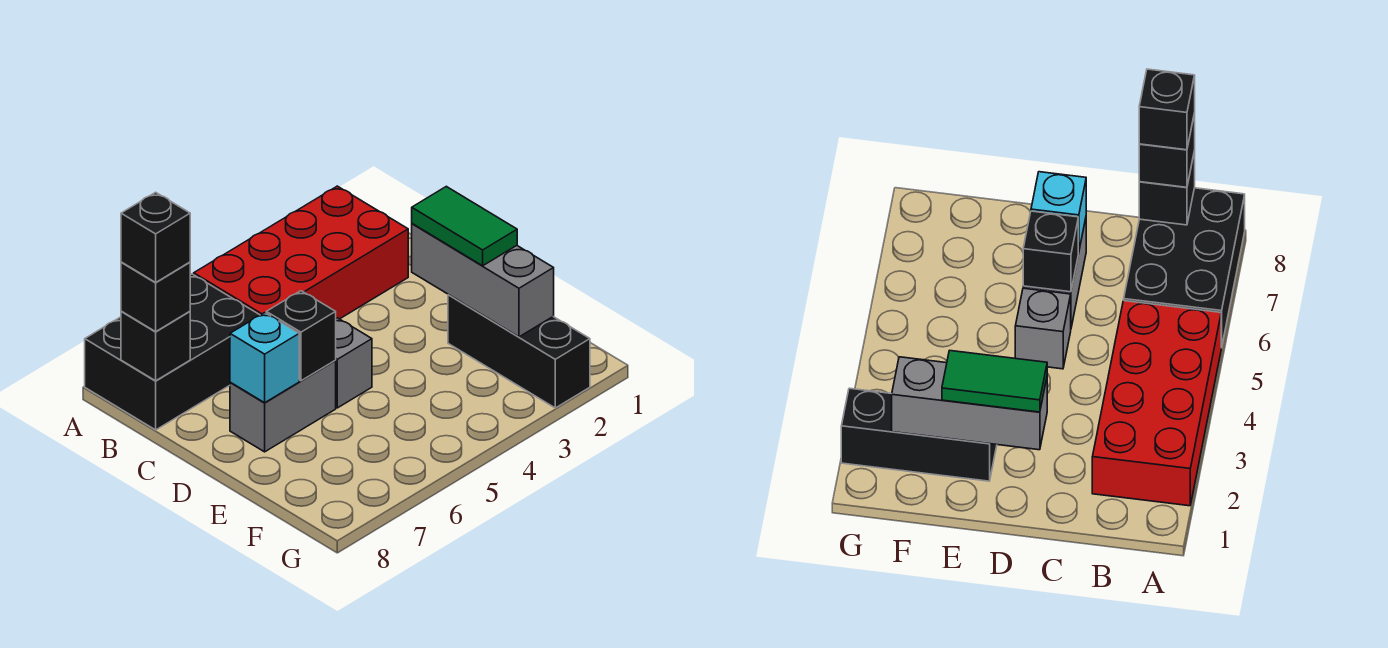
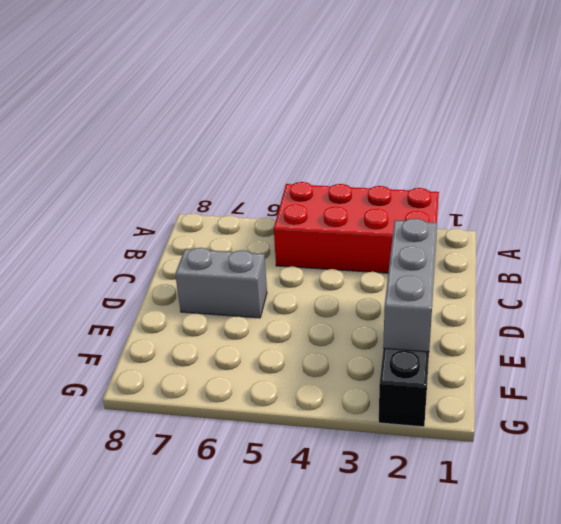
none -> black 2x3 brick [85,274,260,430]
none -> grey 1x1 brick [335,318,372,408]
none -> black 1x1 brick [121,311,190,381]

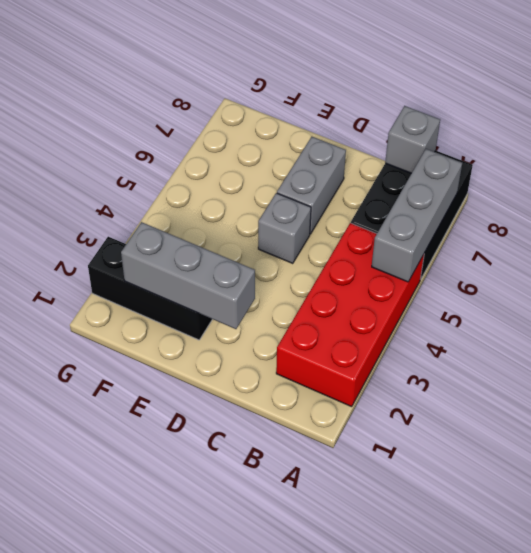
grey 1x3 brick [372,149,462,282] -> none
grey 1x1 brick [385,106,440,173] -> black 1x1 brick [121,311,190,381]
none -> black 1x1 brick [266,291,336,381]
none -> cyan 1x1 brick [230,313,299,403]
none -> black 1x1 brick [121,262,190,332]

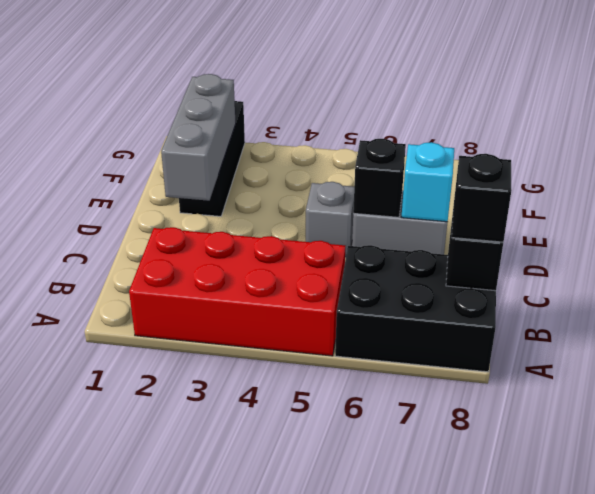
none -> green 1x2 tile [412,186,517,266]
none -> black 1x1 brick [121,192,190,282]

